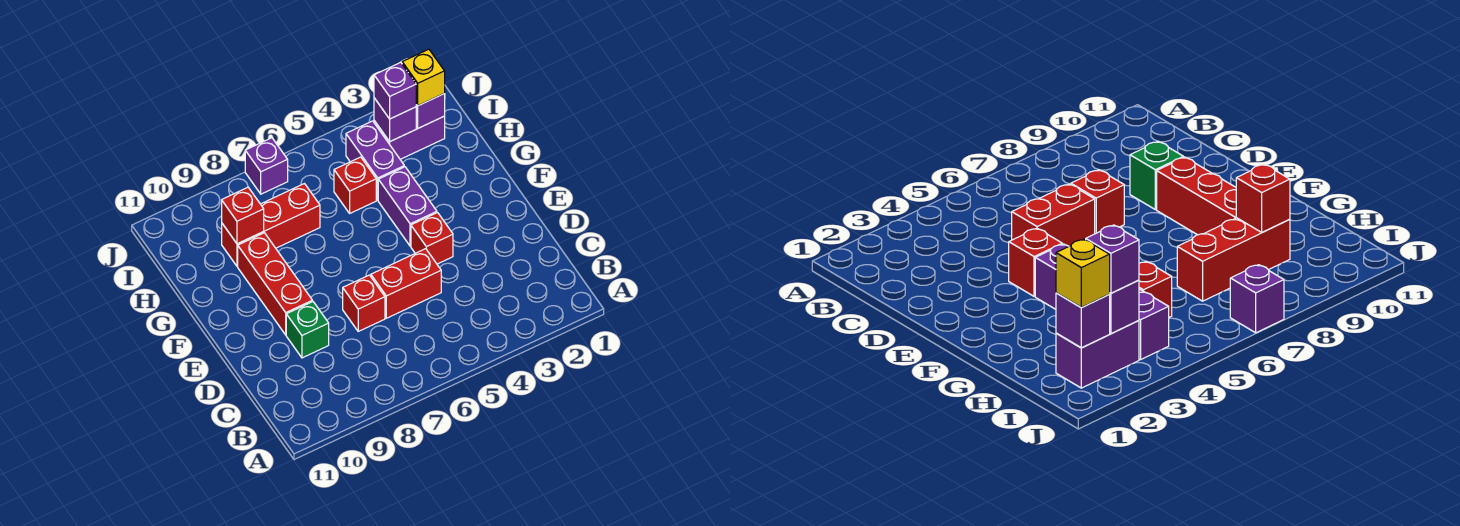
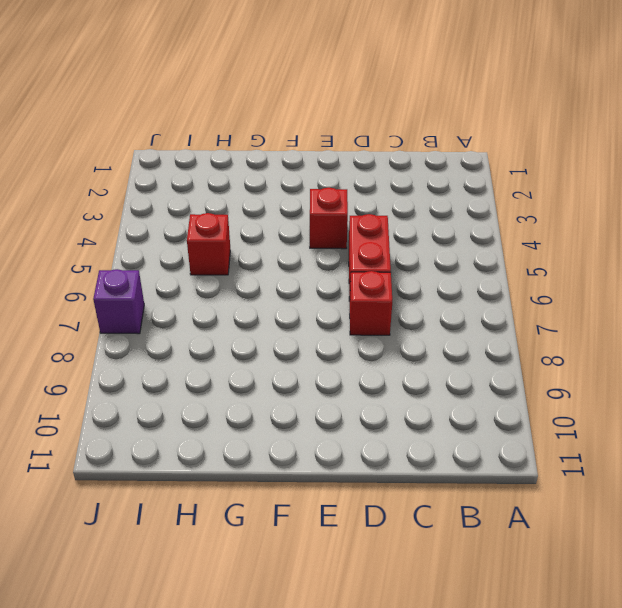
none -> green 1x1 brick [286,302,329,358]
none -> red 1x3 brick [238,233,312,335]
none -> purple 1x2 brick [378,167,437,246]

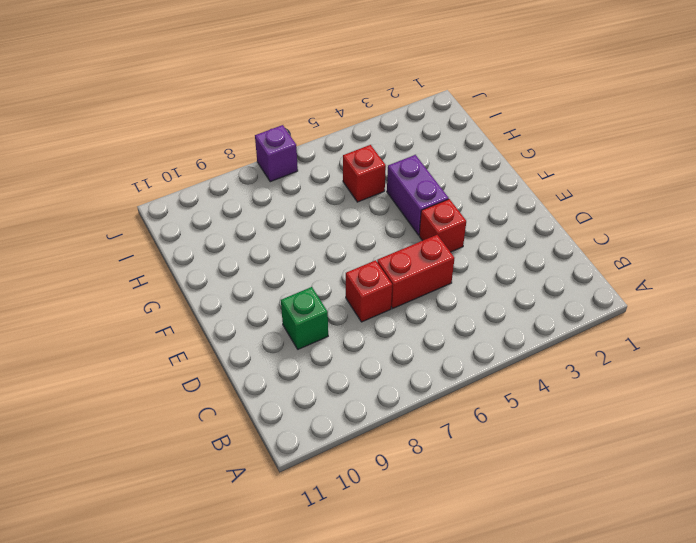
none -> red 1x3 brick [238,233,312,335]
none -> purple 1x2 brick [346,121,404,200]
none -> red 1x3 brick [222,184,320,266]

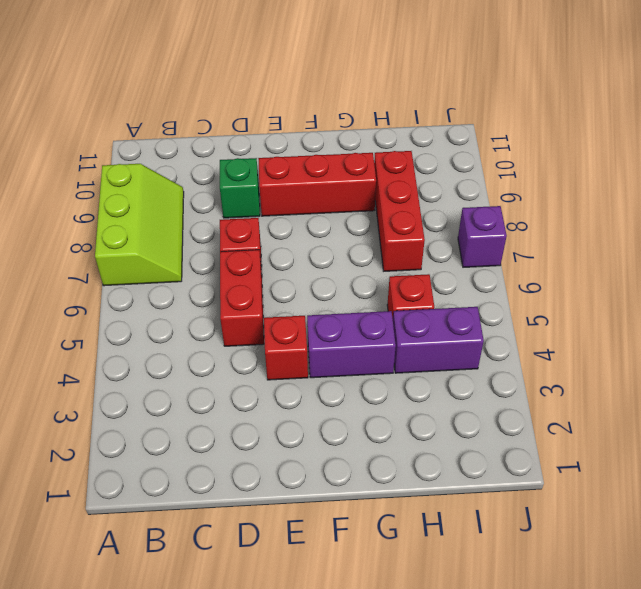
lime 2x3 slope [95,164,184,286] -> none
none -> purple 1x2 brick [374,116,445,159]
none -> red 1x1 brick [222,187,264,244]
none -> purple 1x1 brick [416,94,445,128]

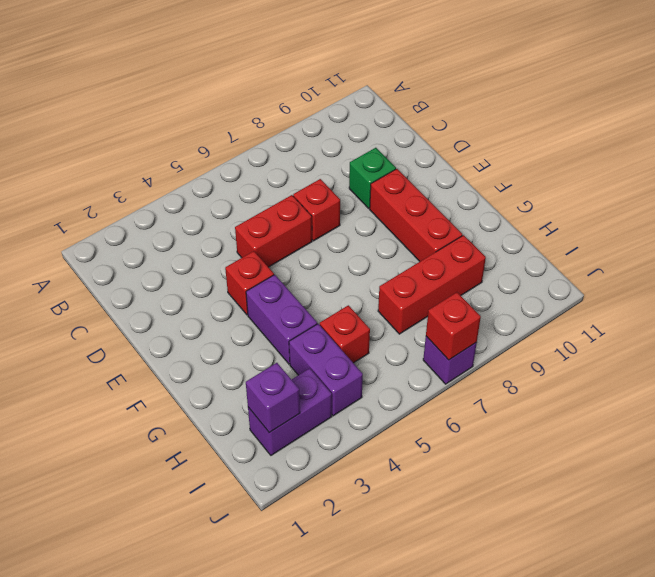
red 1x1 brick [426,292,481,360] -> red 1x1 brick moved to [222,187,264,244]
none -> purple 1x1 brick [374,98,416,142]
none -> yellow 1x1 brick [402,49,445,106]
none -> purple 1x1 brick [374,62,416,119]

